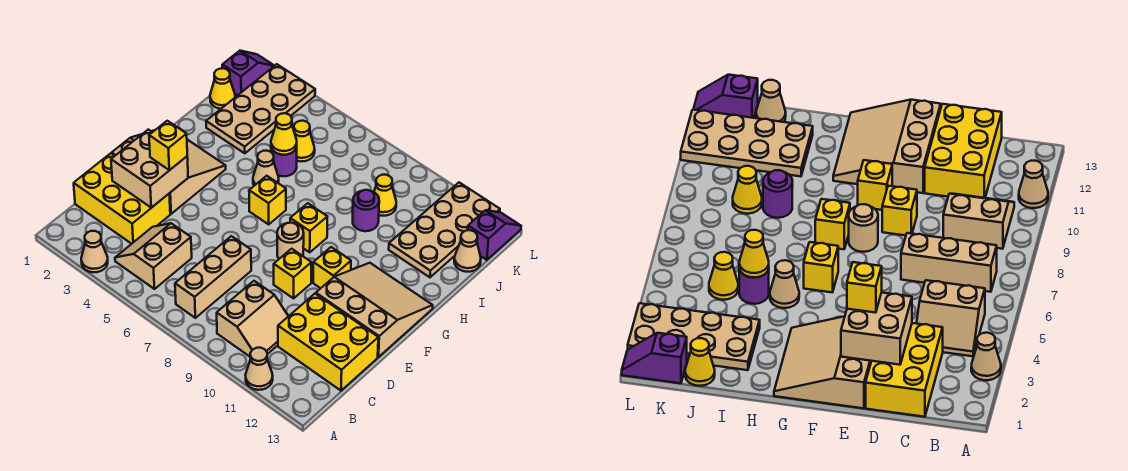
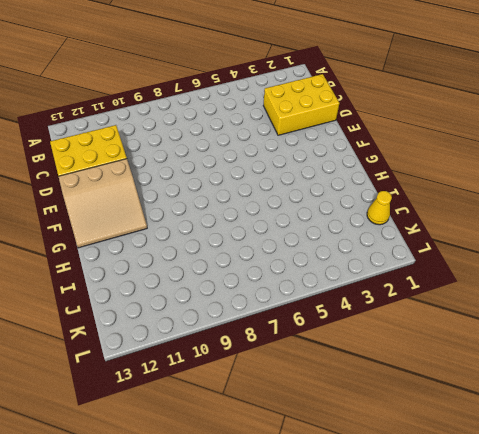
none -> tan 1x1 cone [81,231,108,272]
none -> tan 1x1 cone [246,348,273,390]
none -> tan 2x2 slope [115,223,192,289]

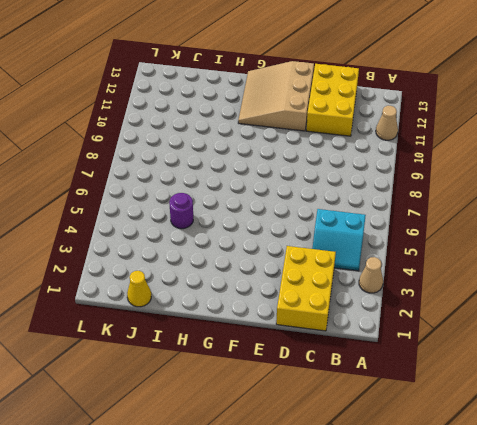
cyan 2x2 slope [312,209,366,271] -> tan 2x2 slope [115,223,192,289]
none -> tan 1x3 brick [175,236,251,318]
none -> tan 2x2 slope [217,281,288,357]
none -> tan 3x3 slope [112,130,226,214]

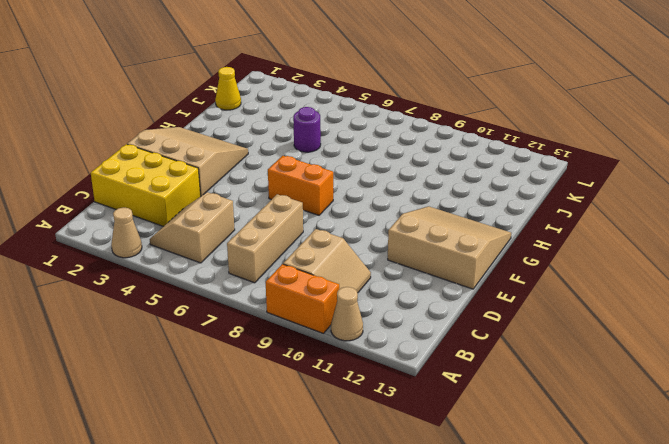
orange 1x2 brick [266,264,339,333] -> none
orange 1x2 brick [268,156,333,215] -> none
none -> yellow 2x3 brick [278,294,378,391]
none -> yellow 1x1 brick [274,249,312,298]
none -> tan 1x1 round brick [277,223,304,259]

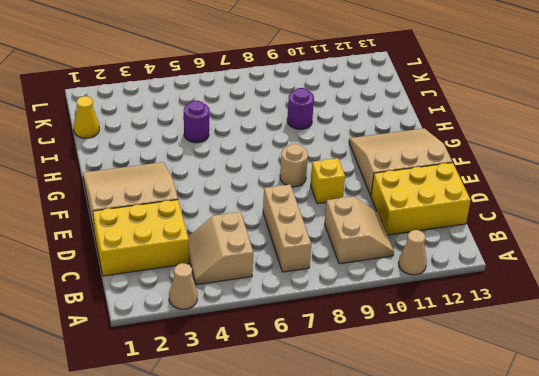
none -> yellow 1x1 brick [313,247,351,288]
none -> yellow 1x1 brick [249,176,286,224]
none -> yellow 1x1 brick [290,203,327,252]

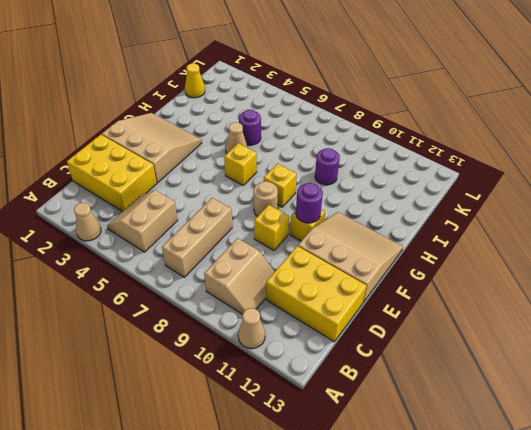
purple 1x1 round brick [296,183,323,223] -> none
none -> tan 2x4 plate [206,64,315,153]
none -> tan 2x4 plate [389,183,500,277]
none -> yellow 1x1 cone [294,121,315,162]

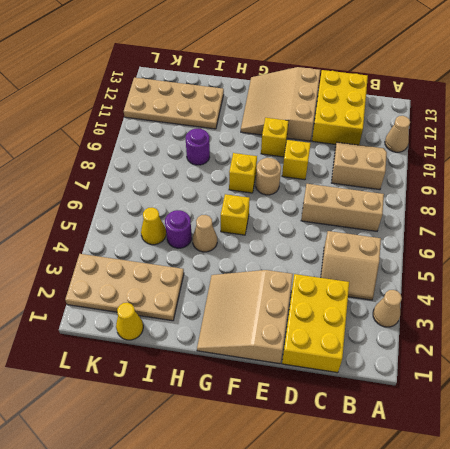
none -> yellow 1x1 cone [374,175,396,216]
none -> tan 1x1 cone [454,230,481,272]
none -> purple 1x2 slope [222,51,274,96]

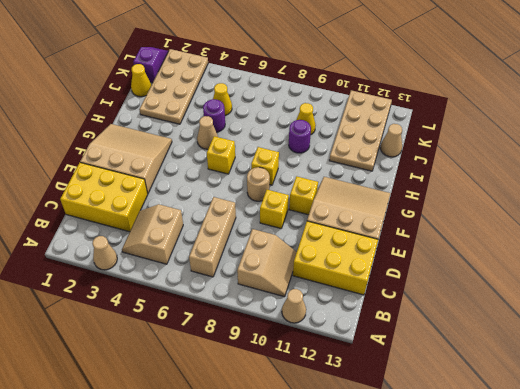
none -> purple 1x2 slope [468,210,521,260]
none -> tan 2x2 brick [111,130,188,208]
none -> yellow 1x1 cone [271,113,297,155]

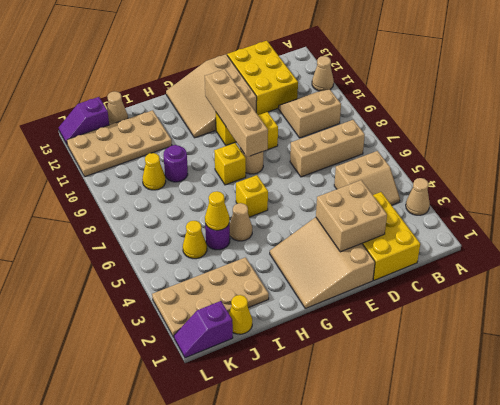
tan 1x4 brick [205,69,268,157] -> none
none -> yellow 1x1 brick [149,121,187,170]

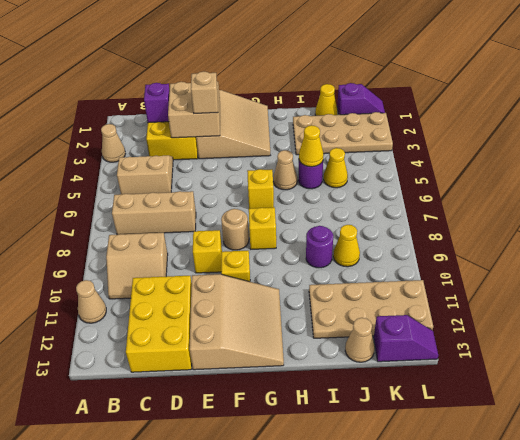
purple 1x1 brick [144,83,170,123] -> none
tan 1x1 brick [191,71,218,113] -> yellow 1x1 brick [149,121,187,170]

